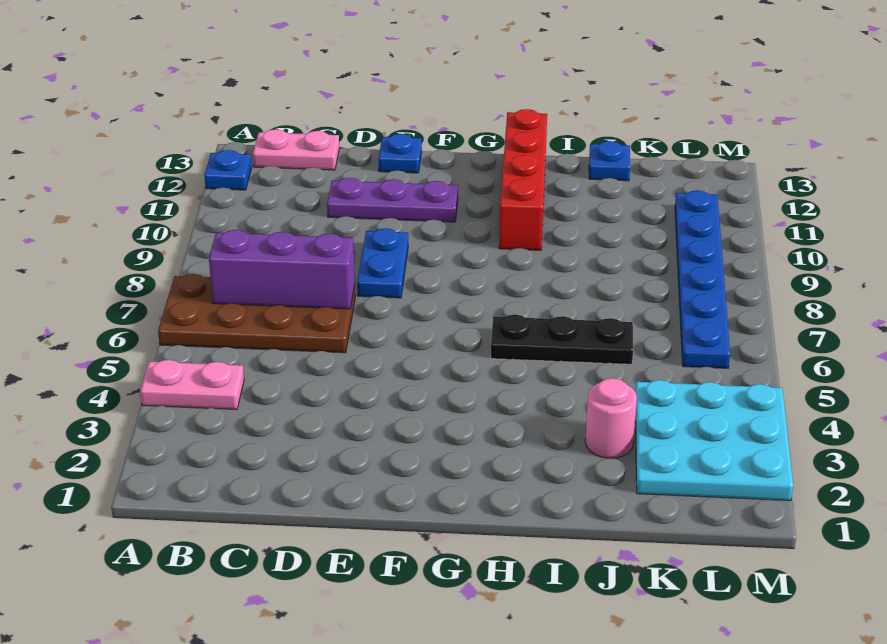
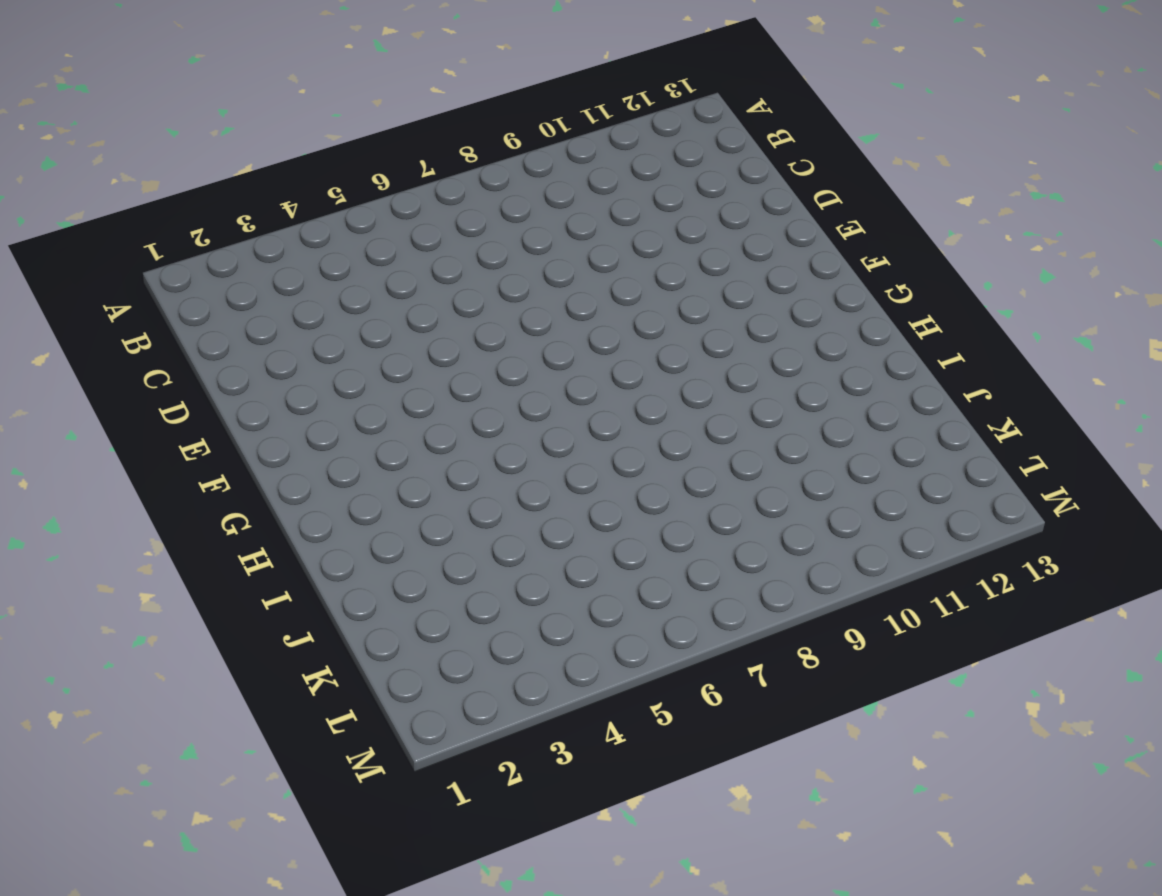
none -> pink 1x2 plate [140,360,244,410]
none -> brown 2x4 plate [158,274,355,353]
none -> blue 1x1 plate [204,150,252,190]

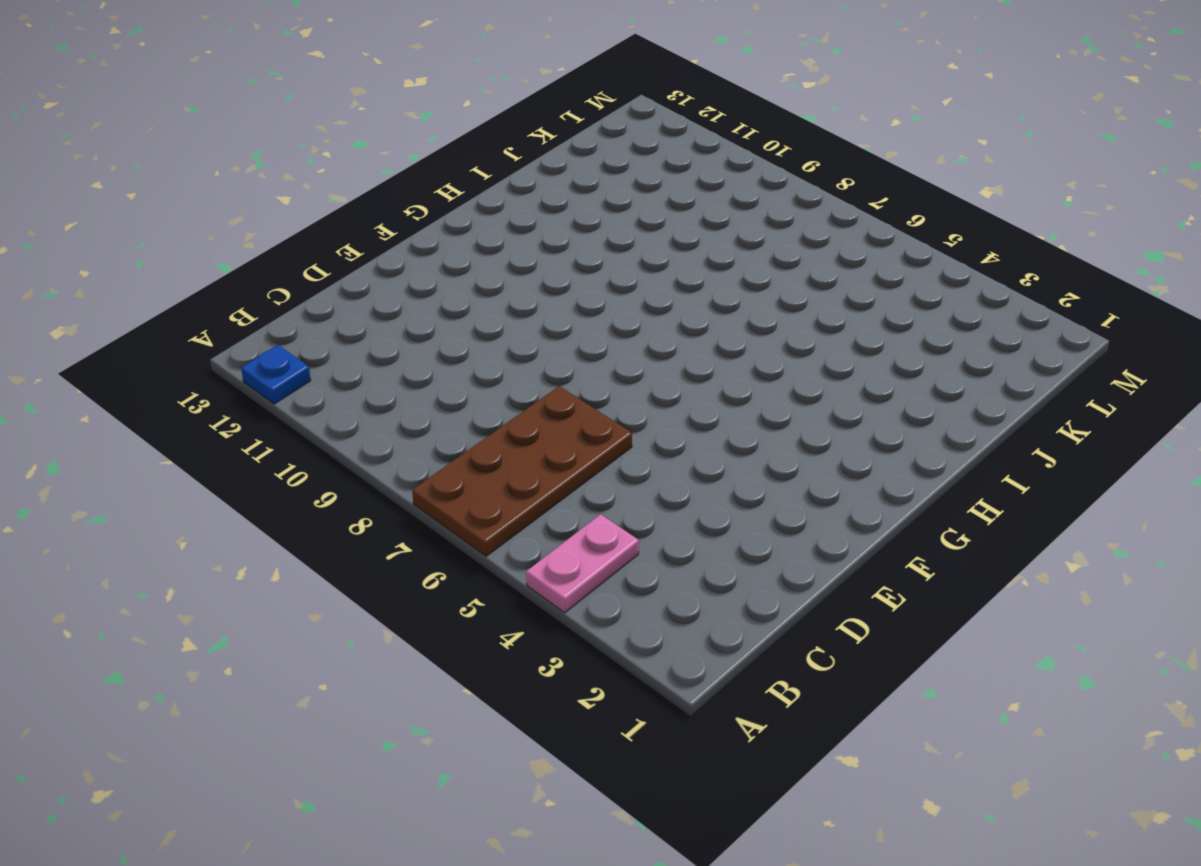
none -> pink 1x2 plate [253,129,339,170]
none -> purple 1x3 plate [327,178,458,222]
none -> blue 1x2 plate [357,228,408,298]

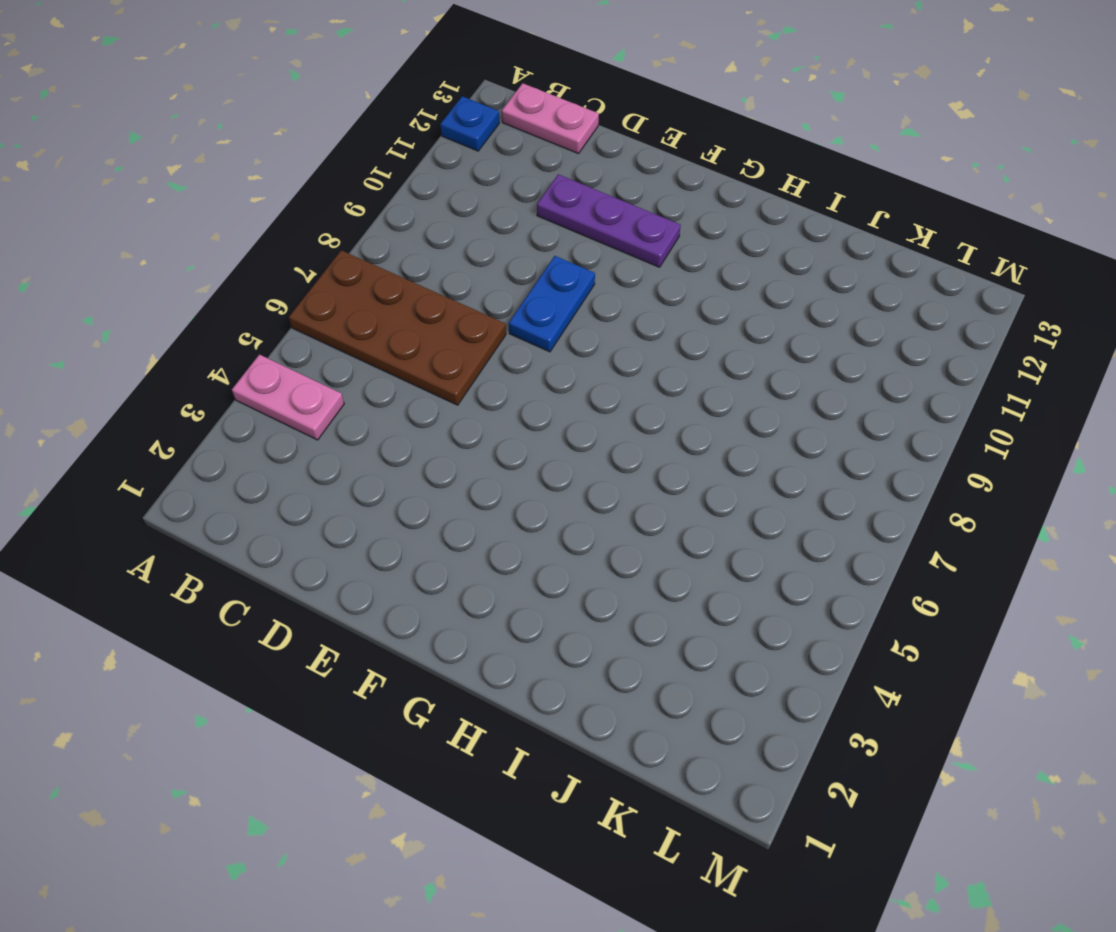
none -> blue 1x1 plate [378,134,422,173]
none -> black 1x3 plate [491,314,633,364]
none -> red 1x4 brick [499,109,547,250]

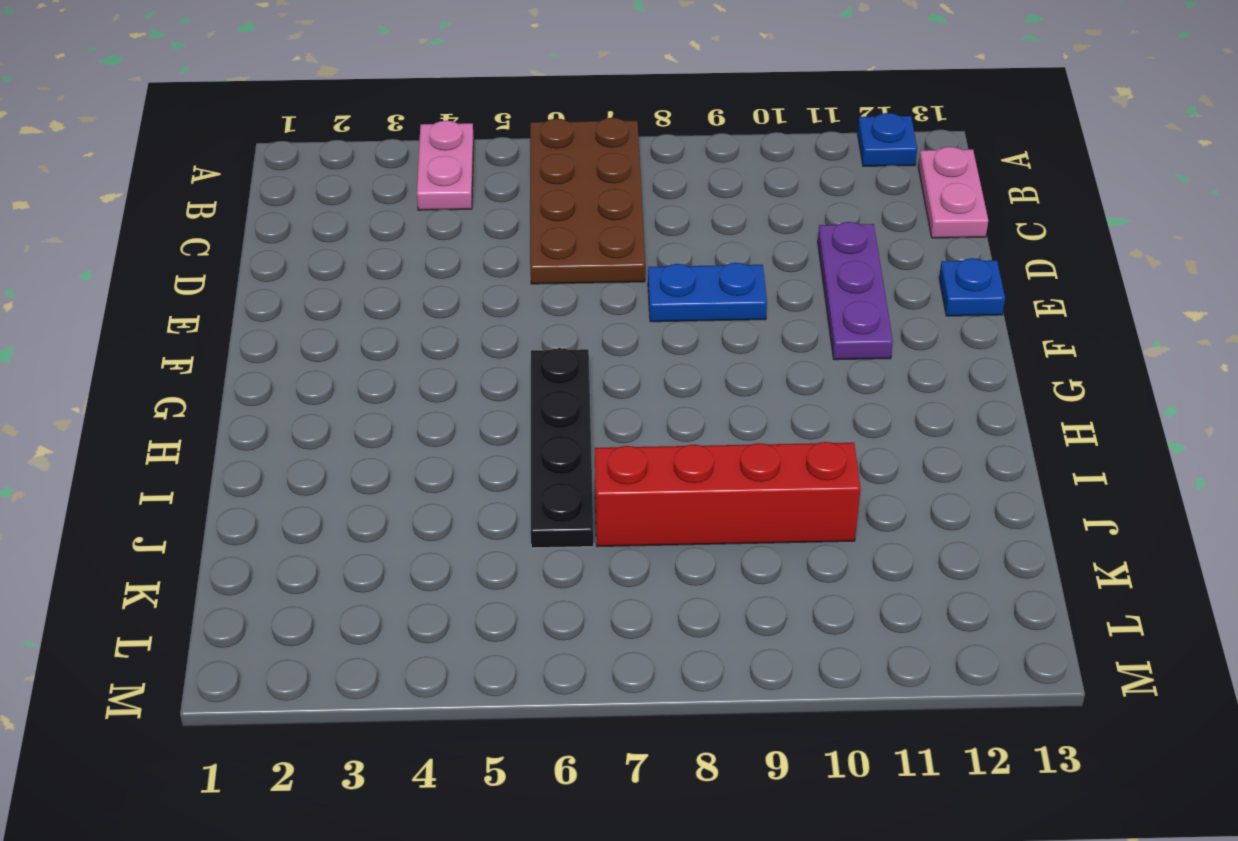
black 1x4 plate [531,348,594,548] -> black 1x3 plate [491,314,633,364]
red 1x4 brick [595,442,861,547] -> red 1x4 brick moved to [499,109,547,250]
none -> pink 1x1 round brick [585,378,637,458]
none -> blue 1x1 plate [589,141,630,181]
none -> cyan 3x3 plate [635,380,793,501]

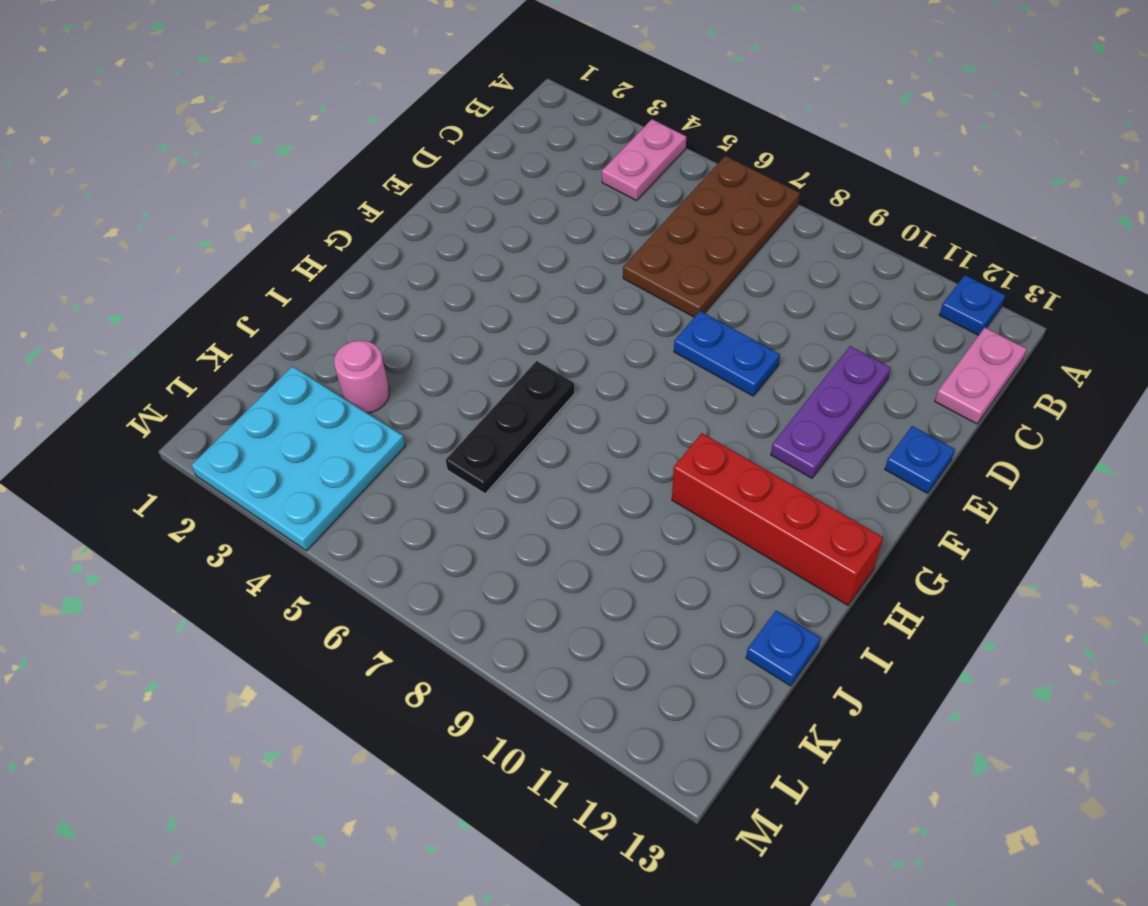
none -> blue 1x6 plate [675,190,730,368]
none -> purple 1x3 brick [209,230,355,309]

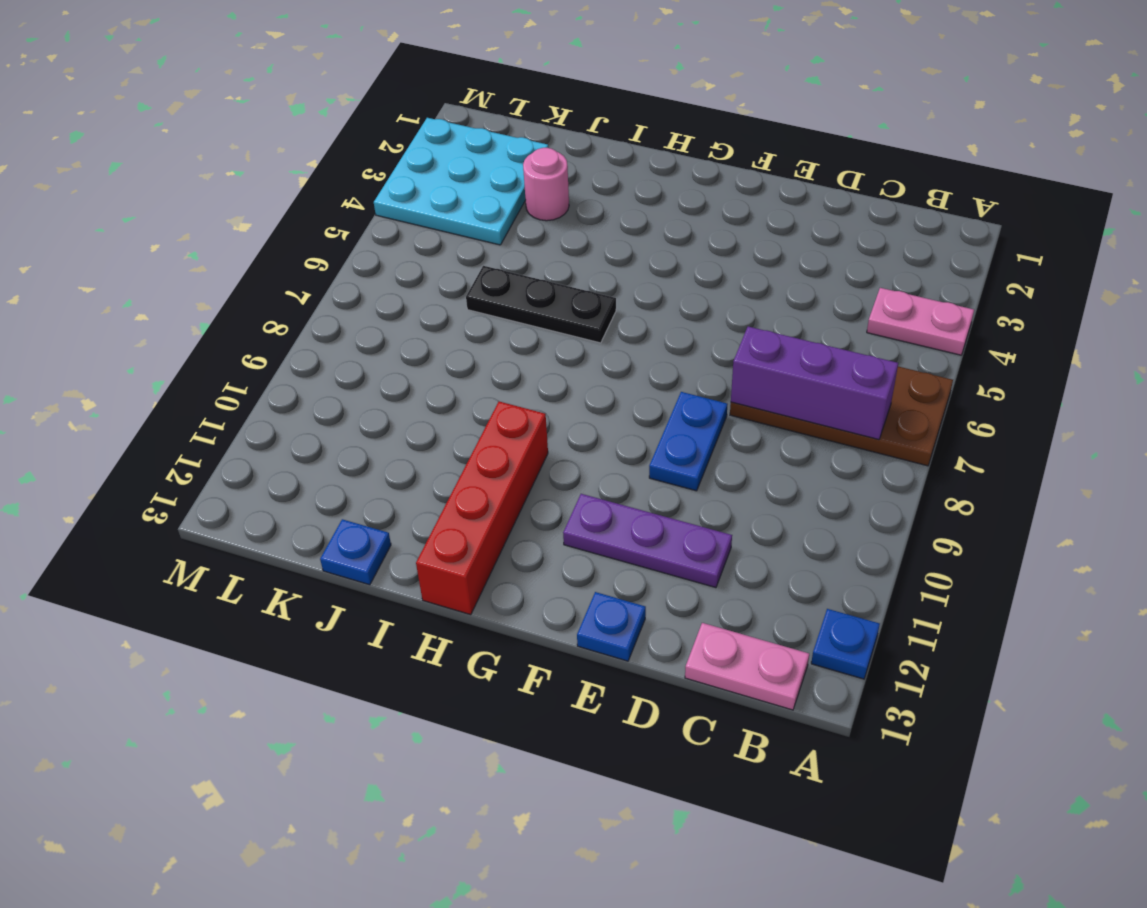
none -> blue 1x6 plate [675,190,730,368]

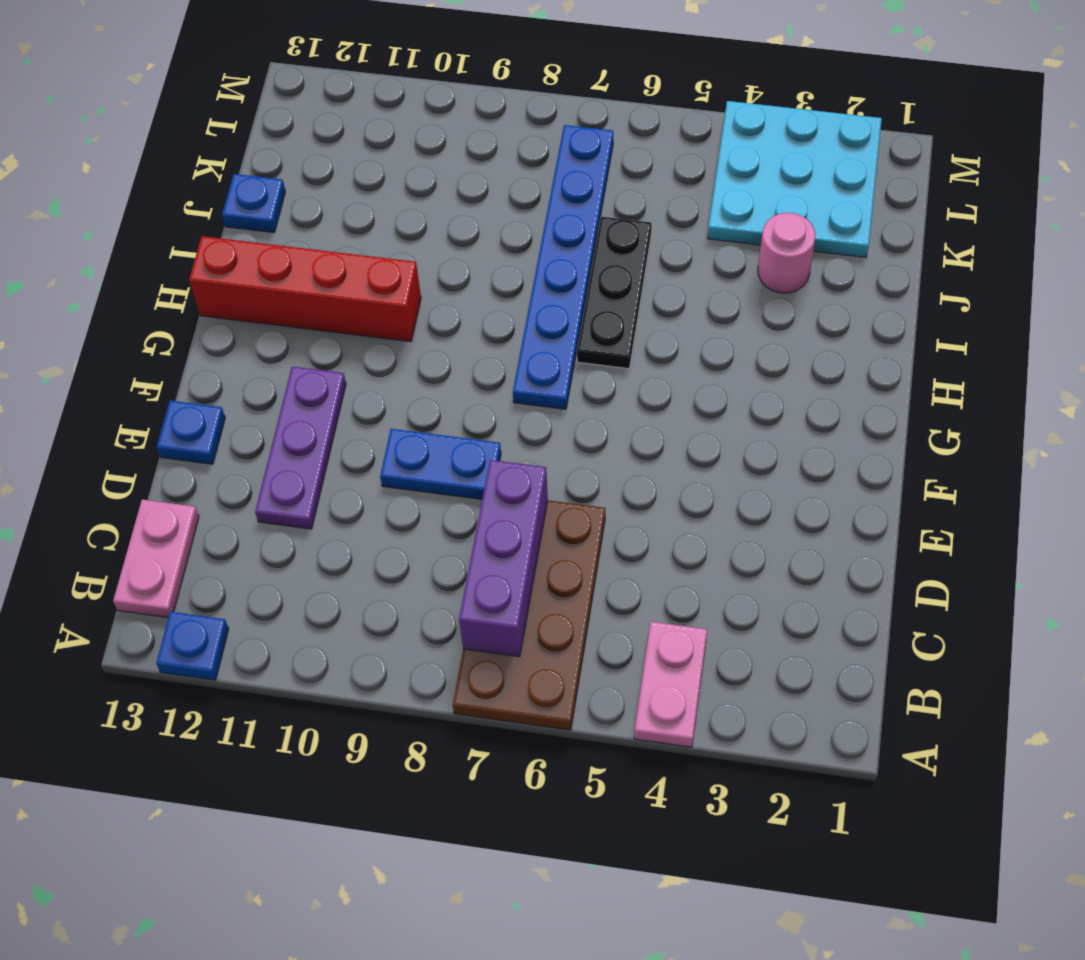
blue 1x6 plate [513,125,613,409] -> blue 1x6 plate turned to [675,190,730,368]

